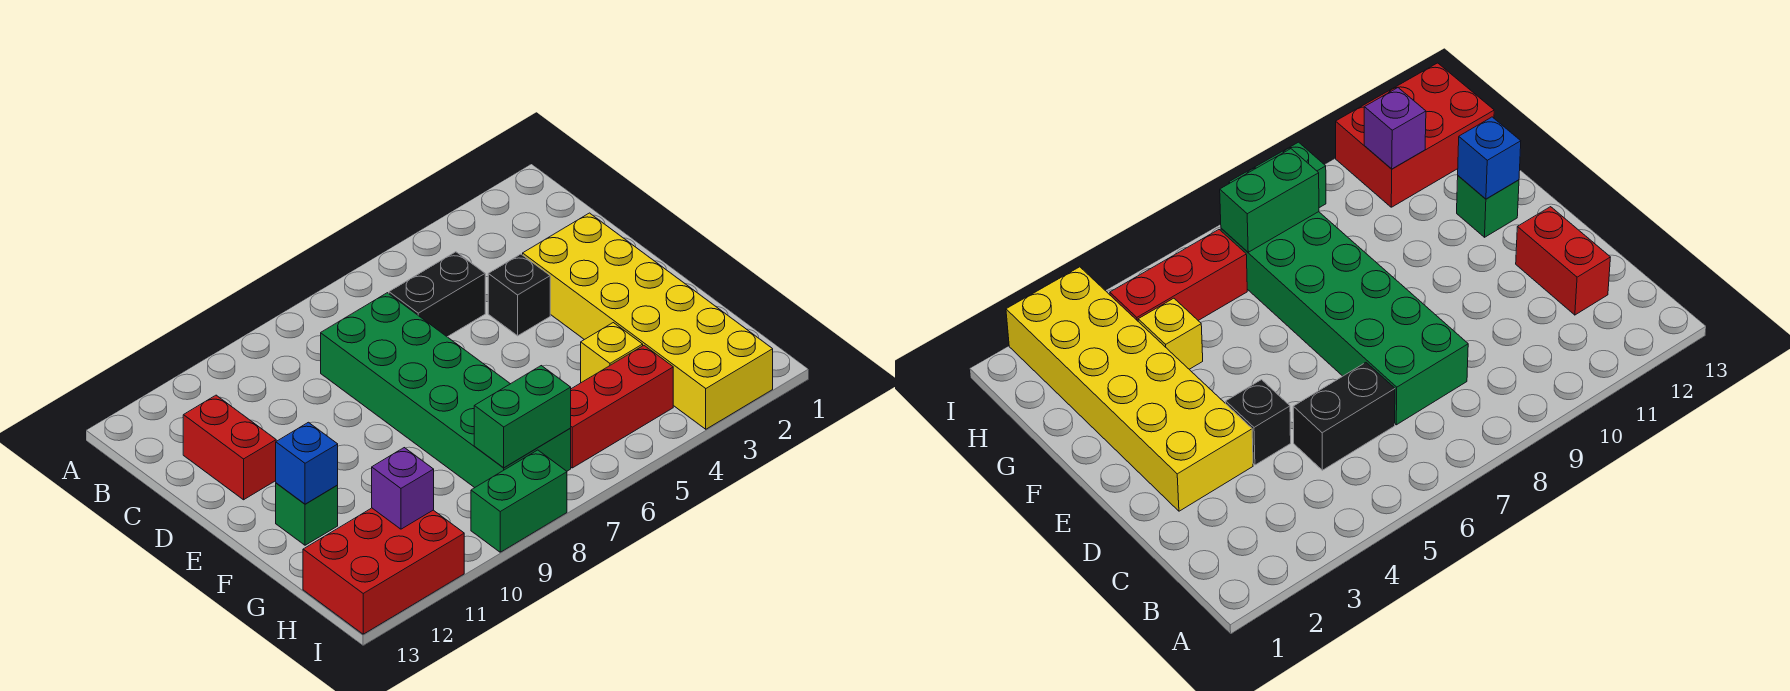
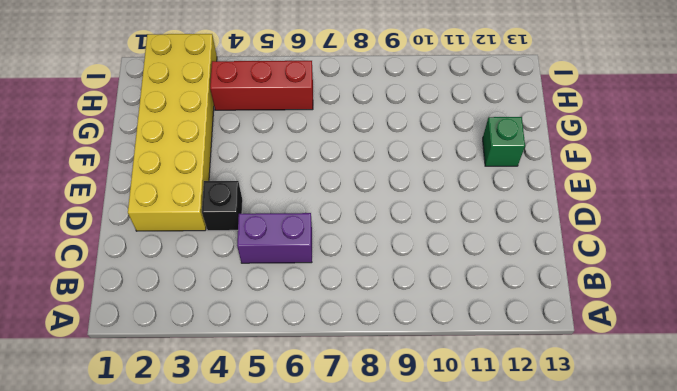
purple 1x2 brick [237,213,312,263] -> black 1x2 brick [389,252,485,337]
none -> green 2x6 brick [321,293,571,488]
none -> red 1x2 brick [183,395,276,500]
none -> yellow 1x1 brick [581,323,643,383]

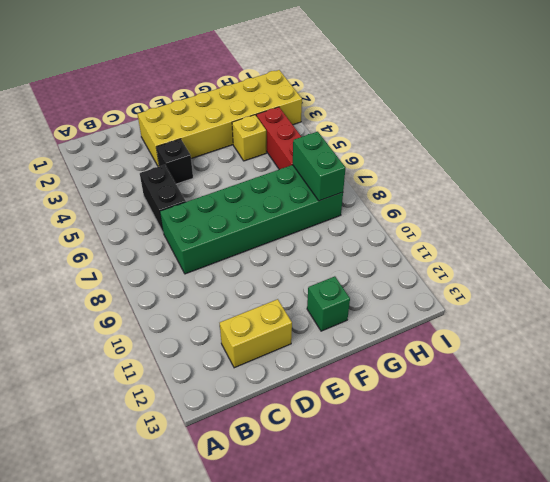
yellow 1x2 brick [220,299,292,368] -> red 1x2 brick [183,395,276,500]
none -> red 2x3 brick [303,508,464,634]
none -> green 1x2 brick [471,450,567,552]
none -> blue 1x1 brick [276,422,338,504]

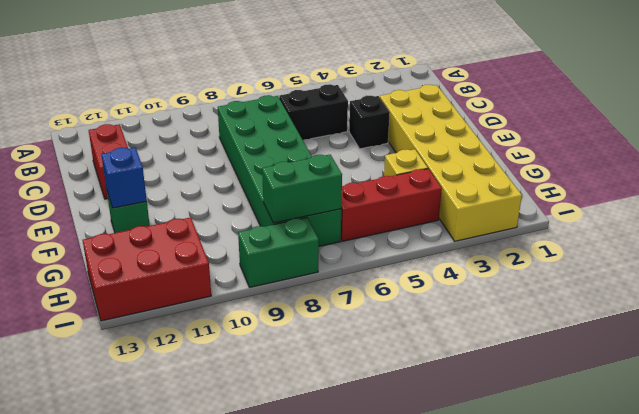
none -> purple 1x1 brick [372,448,434,529]

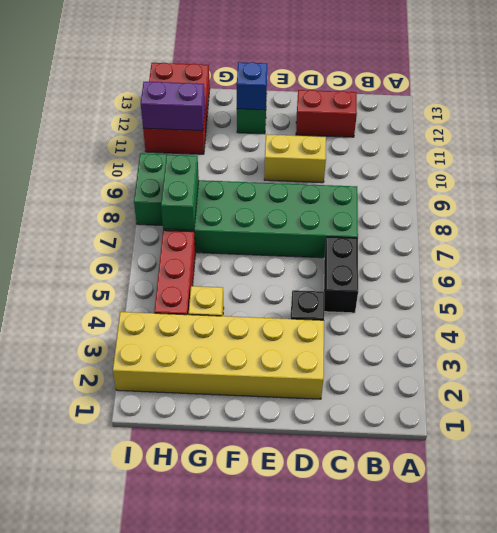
yellow 1x2 brick [264,134,326,183] -> none
purple 1x2 brick [141,82,205,131] -> purple 1x1 brick [372,448,434,529]

